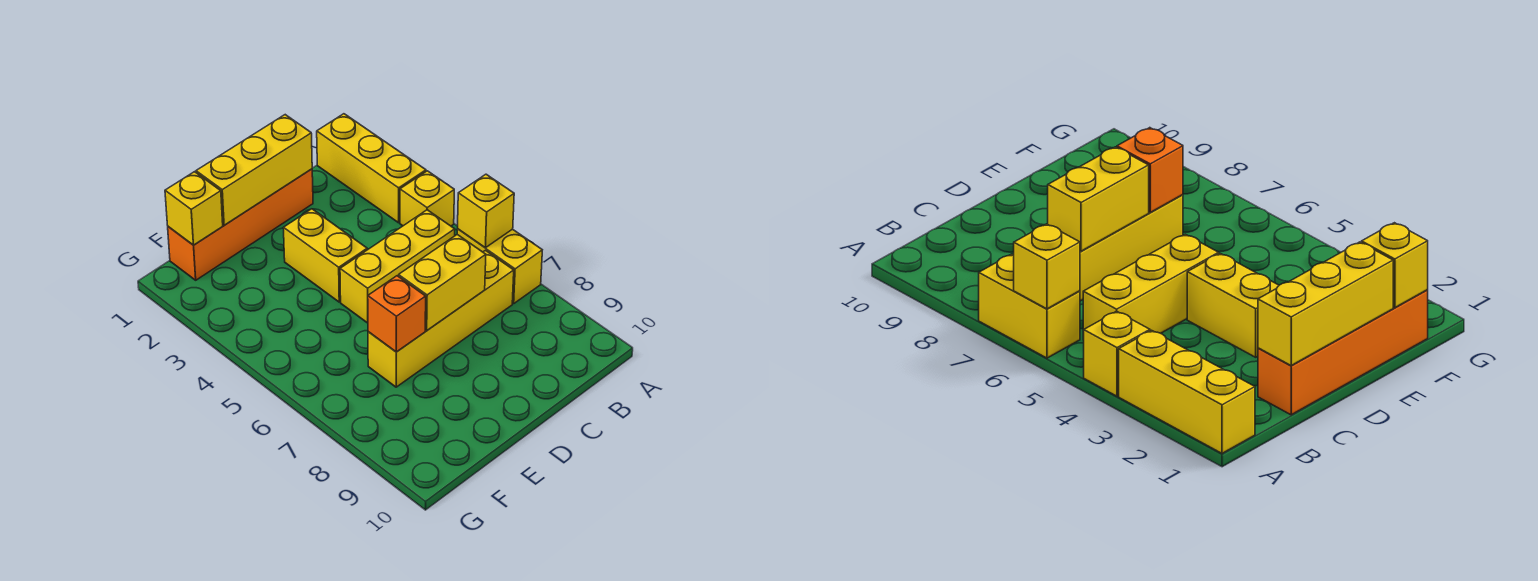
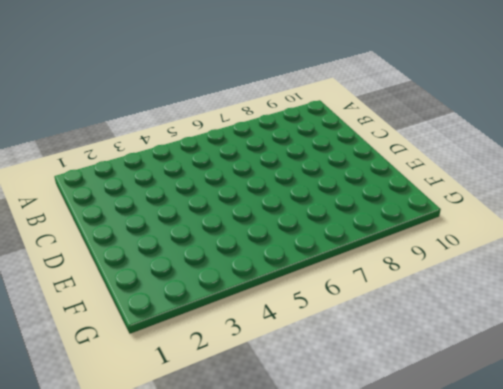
none -> yellow 1x3 brick [317,114,426,223]
none -> yellow 1x1 brick [400,171,454,226]
none -> yellow 1x2 brick [457,229,542,304]

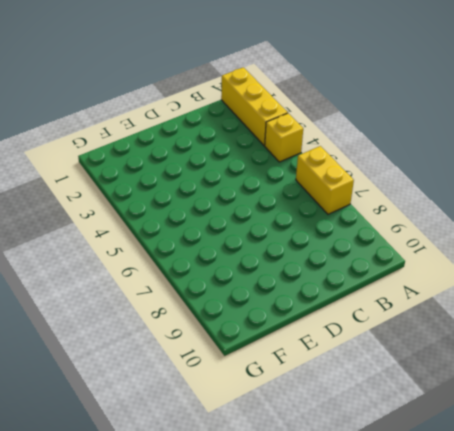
none -> yellow 1x3 brick [340,210,455,323]
none -> yellow 1x4 brick [368,250,514,387]
none -> orange 1x4 brick [168,169,313,280]

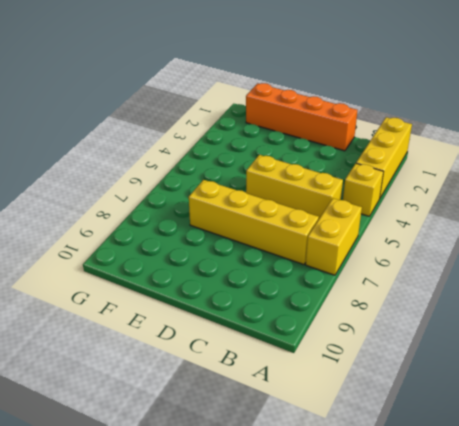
none -> yellow 1x2 brick [284,209,367,302]
none -> yellow 1x1 brick [458,174,514,248]
none -> yellow 1x3 brick [196,115,312,225]

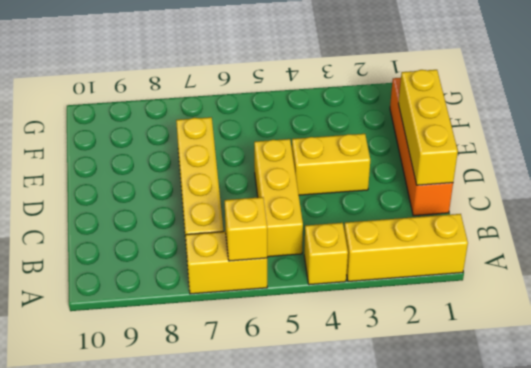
none -> yellow 1x2 brick [399,235,486,330]
none -> orange 1x1 brick [368,276,426,352]
none -> yellow 1x1 brick [165,172,223,245]

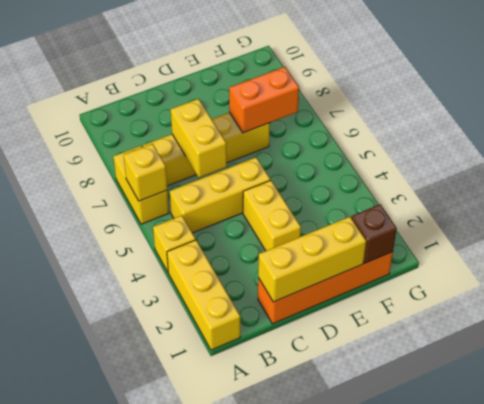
yellow 1x2 brick [171,99,227,178] -> yellow 1x2 brick turned to [399,235,486,330]
orange 1x2 brick [229,67,299,133] -> orange 1x1 brick [368,276,426,352]
brown 1x1 brick [351,204,397,263] -> yellow 1x1 brick [165,172,223,245]

